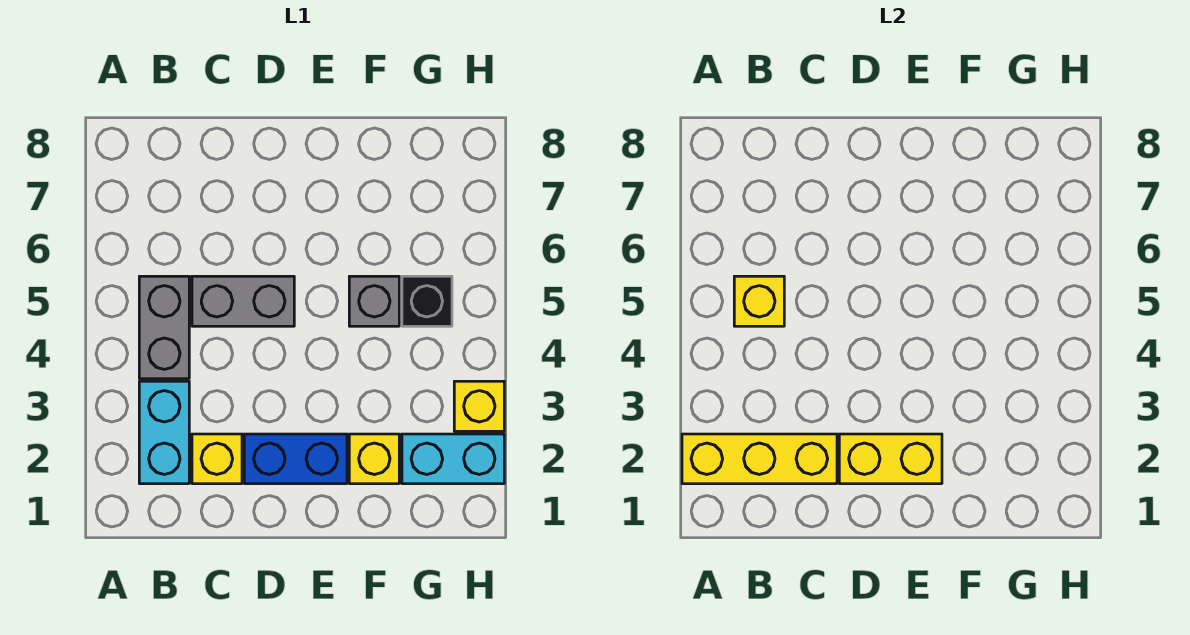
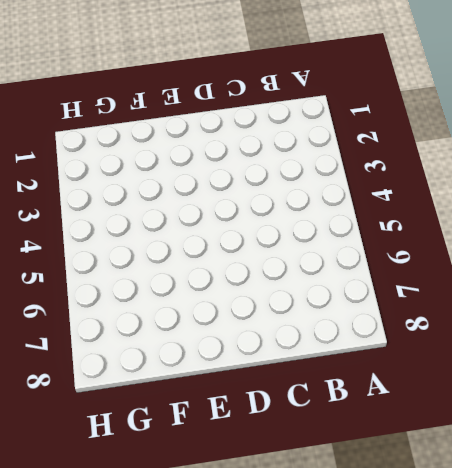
none -> cyan 1x2 brick [139,381,189,484]
none -> grey 1x2 brick [139,276,189,379]
none -> yellow 1x1 brick [192,434,242,484]

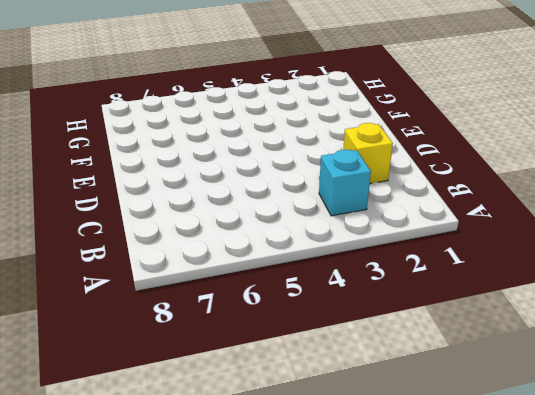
cyan 1x1 brick [319,150,371,216] -> cyan 1x2 brick [139,381,189,484]
none -> grey 1x2 brick [139,276,189,379]
none -> grey 1x2 brick [192,276,294,326]
none -> blue 1x2 brick [244,434,347,484]

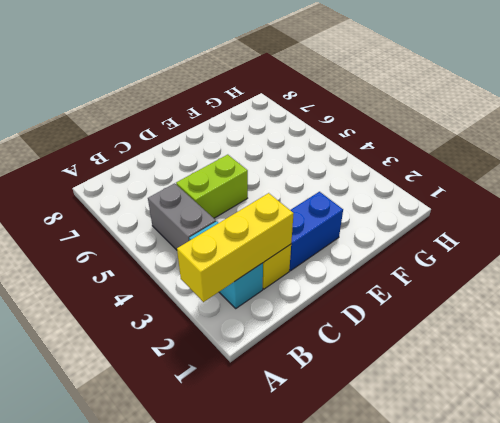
lime 1x2 brick [176,155,248,218] -> grey 1x2 brick [192,276,294,326]
none -> yellow 1x1 brick [349,434,399,484]
none -> grey 1x1 brick [349,276,399,326]
none -> cyan 1x2 brick [402,434,504,484]

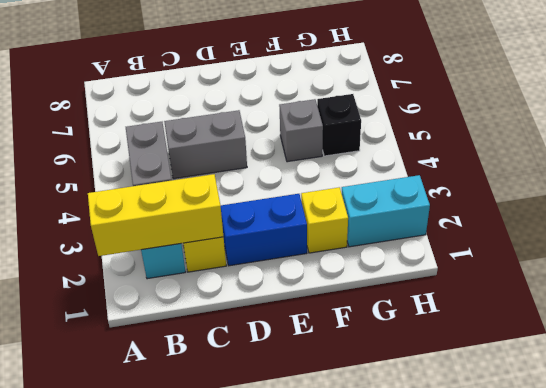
none -> yellow 1x1 brick [454,381,504,431]
none -> yellow 1x1 brick [734,276,784,326]
none -> yellow 1x2 brick [839,434,942,484]

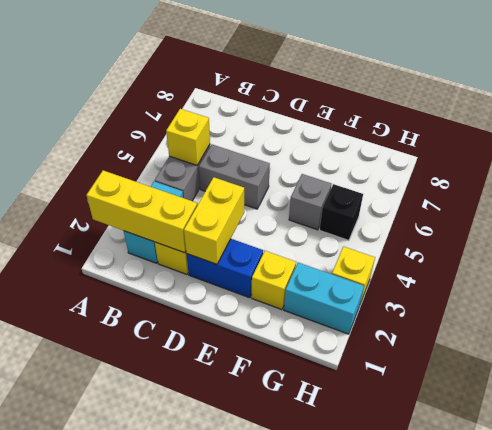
yellow 1x2 brick [184,177,244,264] -> yellow 1x2 brick turned to [839,434,942,484]

